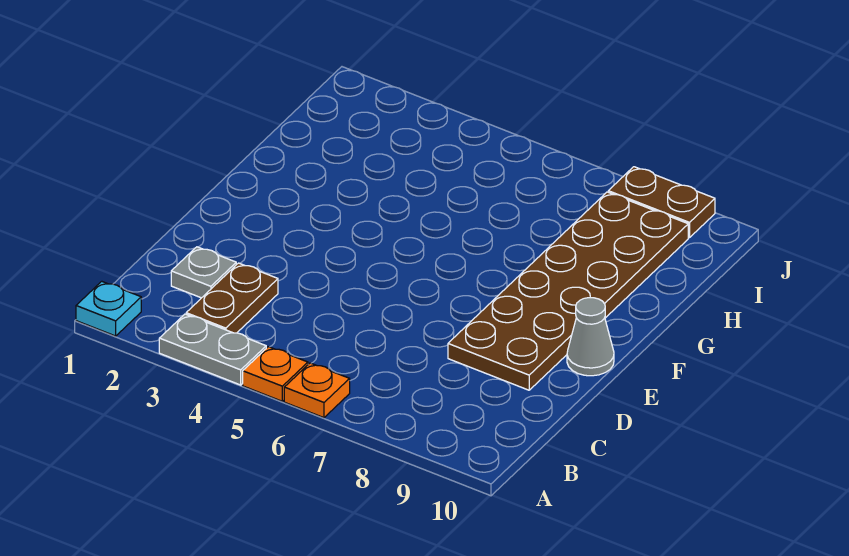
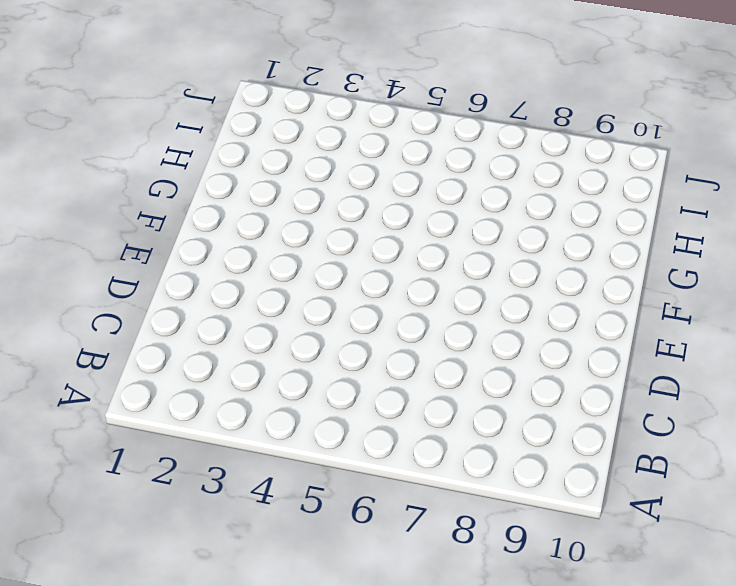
none -> cyan 1x1 plate [76,281,141,336]
none -> grey 1x2 plate [159,314,266,385]

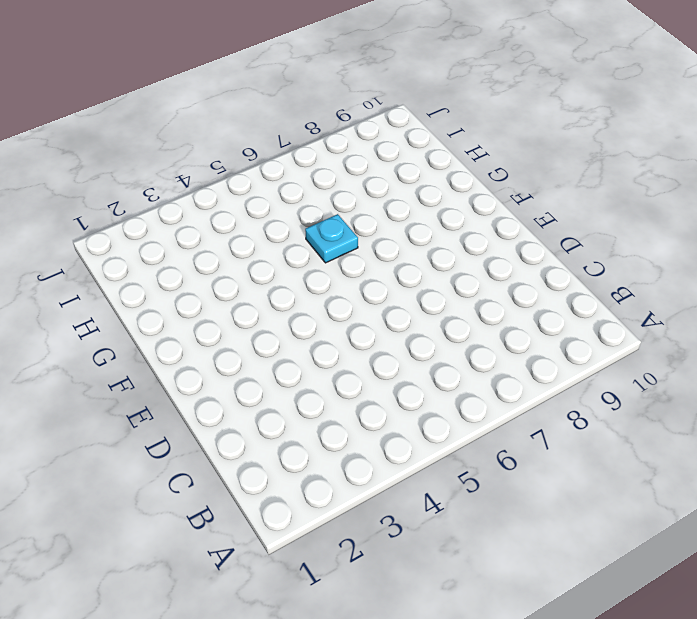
cyan 1x1 plate [305,214,358,263] -> cyan 1x1 plate moved to [76,281,141,336]
none -> grey 1x2 plate [159,314,266,385]
none -> orange 1x1 plate [243,347,308,401]

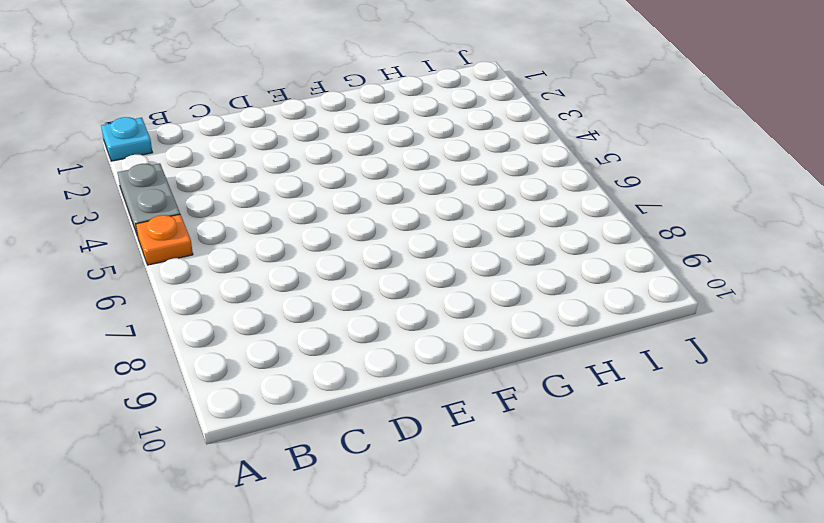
none -> orange 1x1 plate [284,363,350,418]
none -> brown 1x2 plate [186,263,278,333]

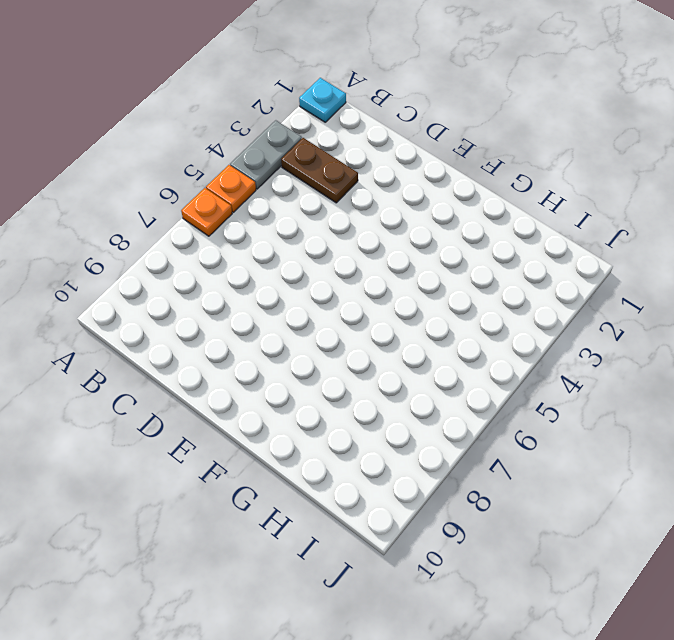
none -> grey 1x1 plate [171,247,236,298]
none -> brown 2x6 plate [448,192,688,390]

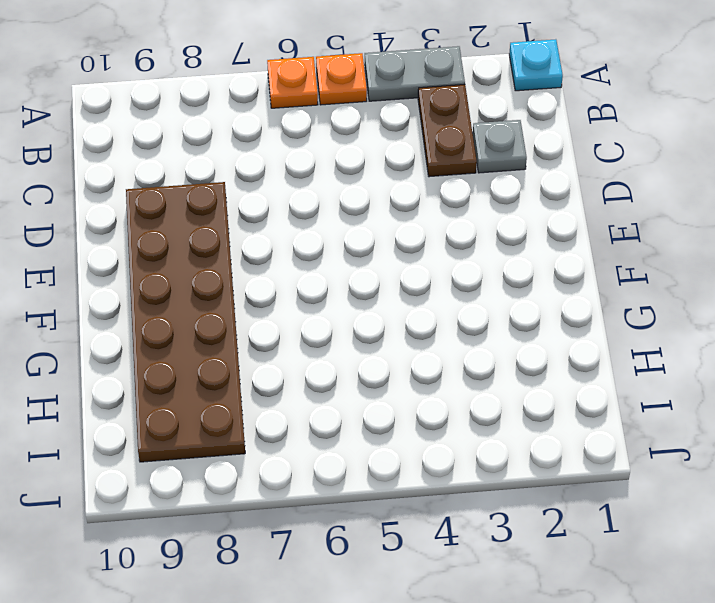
none -> grey 1x1 cone [567,298,614,376]
none -> brown 1x2 plate [608,167,715,238]

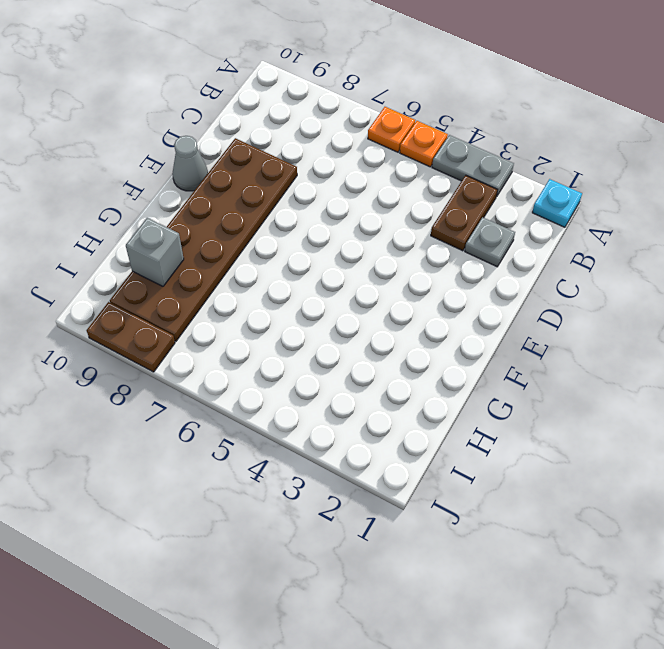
grey 1x1 brick [126,218,184,286] -> none

